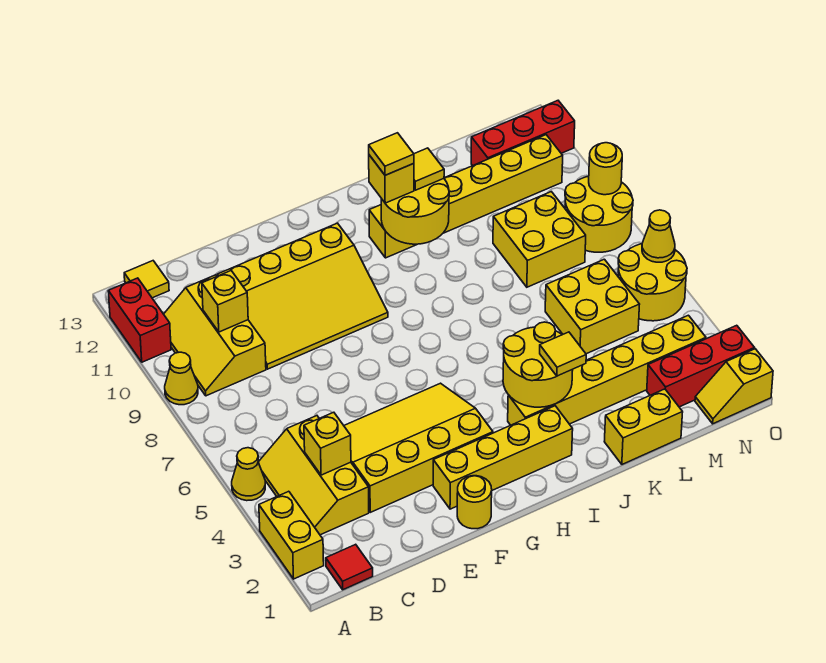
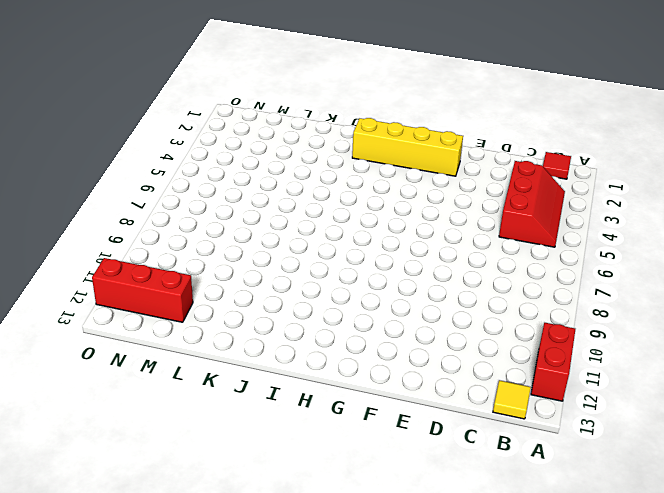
red 2x3 slope [499,161,565,247] -> yellow 2x3 slope [258,416,369,535]
none -> yellow 1x2 brick [259,491,324,579]
none -> yellow 1x1 cone [232,448,265,501]
none -> yellow 1x1 cone [165,352,198,405]
none -> yellow 2x3 slope [164,275,266,396]

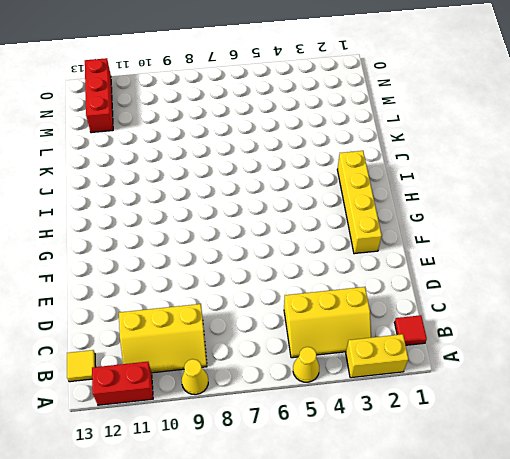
none -> yellow 3x4 slope [344,383,493,512]
none -> yellow 3x4 slope [217,223,388,369]
none -> yellow 1x1 round brick [457,476,492,529]
none -> yellow 1x6 brick [508,315,706,425]

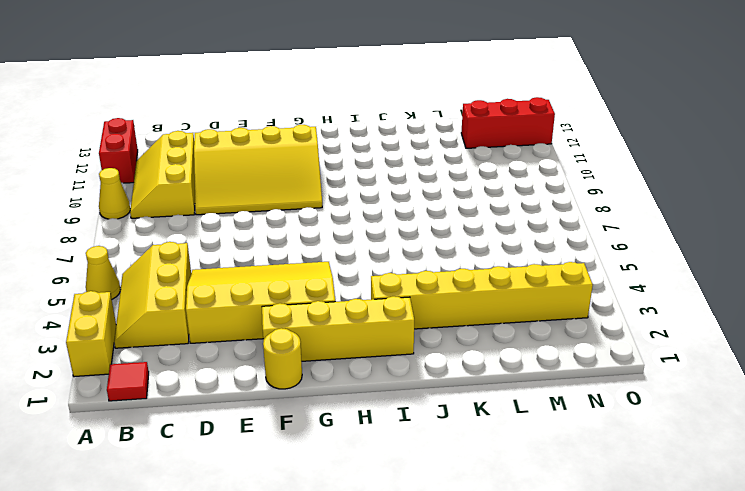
none -> yellow 1x1 tile [124,261,169,298]
none -> yellow 1x6 brick [369,135,563,258]
none -> yellow 1x2 brick [604,389,683,464]
none -> yellow 2x2 brick [545,259,640,354]

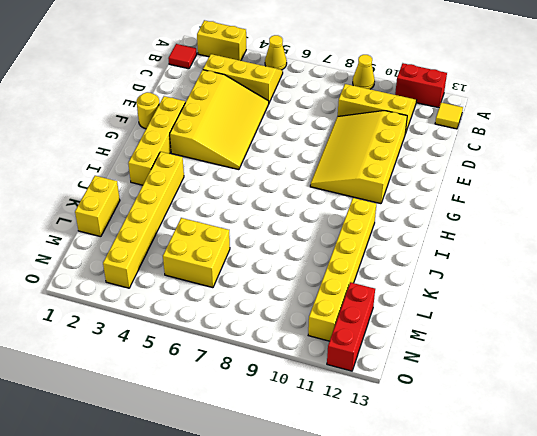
none -> yellow 2x2 brick [493,192,586,287]
none -> red 1x3 brick [647,325,754,407]
none -> yellow 1x2 slope [695,349,773,424]
none -> yellow 2x2 round brick [618,244,687,321]

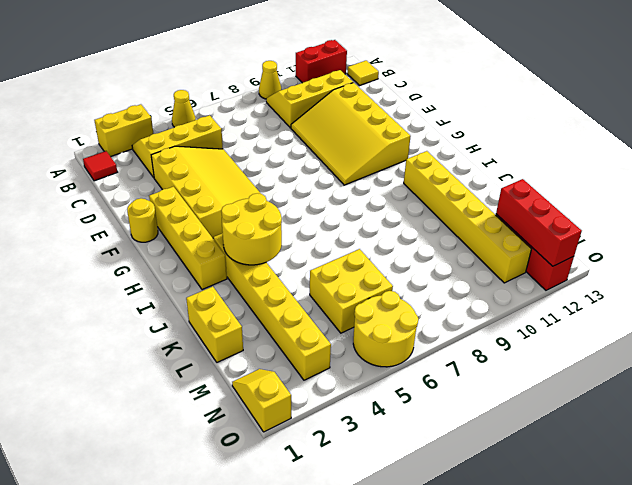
red 1x3 brick [496,179,582,266] -> red 1x3 brick moved to [647,325,754,407]
none -> yellow 2x2 brick [493,192,586,287]
none -> yellow 2x2 round brick [565,176,633,252]
none -> yellow 1x1 brick [304,412,351,475]
none -> yellow 1x1 brick [202,271,248,332]

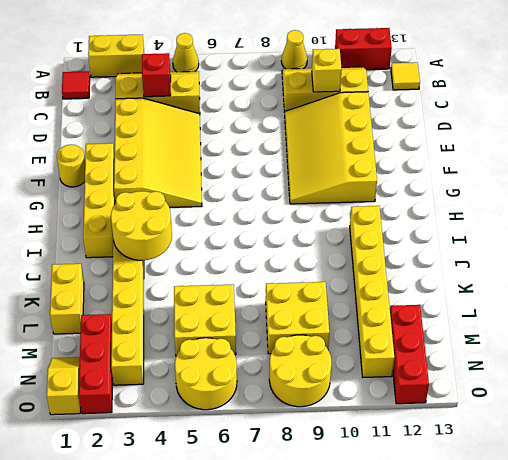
red 1x1 brick [142,53,171,97] -> yellow 1x1 brick [304,412,351,475]
none -> yellow 2x2 round brick [381,179,449,244]
none -> yellow 1x1 cone [642,210,675,262]
none -> yellow 1x1 round brick [589,143,622,195]
none -> yellow 1x1 brick [369,155,414,203]

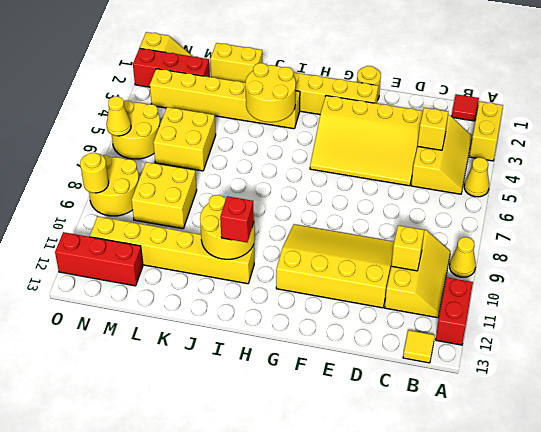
red 1x1 brick [220,196,254,242] -> yellow 1x1 brick [369,155,414,203]
none -> yellow 1x1 tile [540,332,586,376]
none -> yellow 1x1 tile [414,148,444,190]
none -> yellow 1x1 tile [369,133,414,175]

